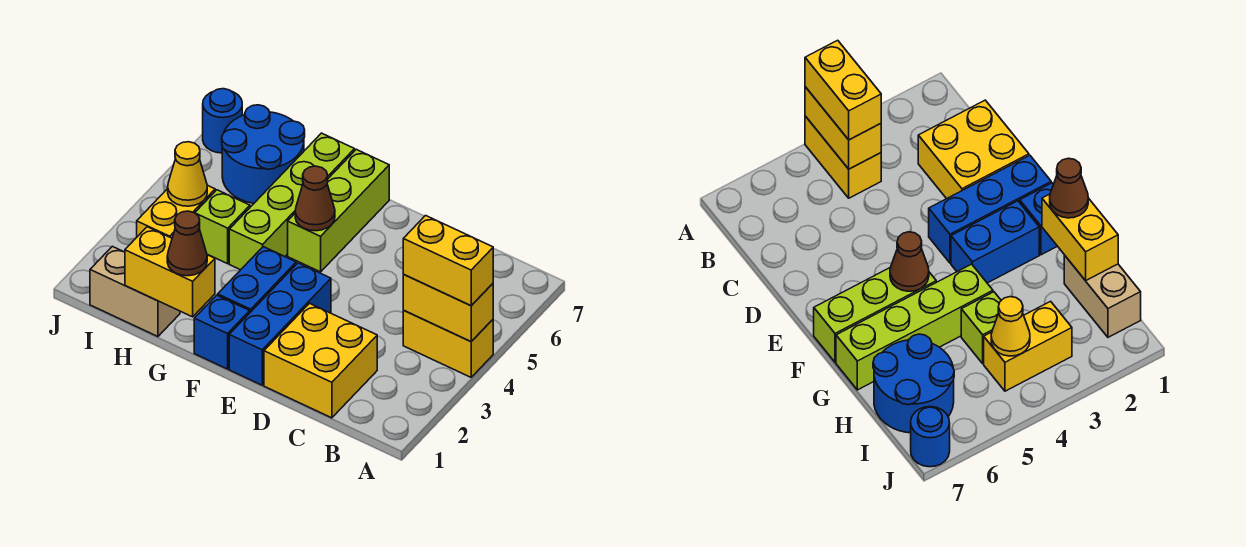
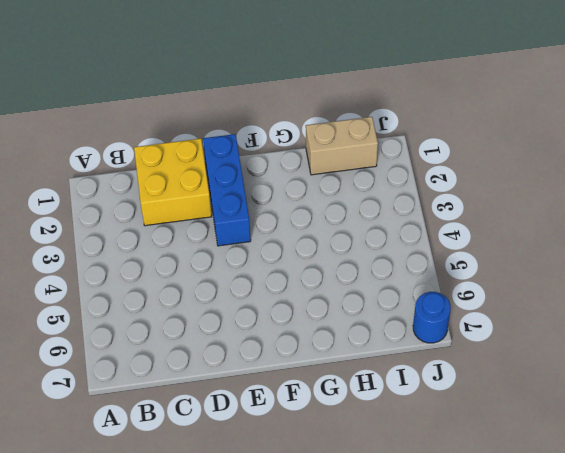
none -> yellow 1x2 brick [403,311,493,377]
none -> blue 1x1 brick [194,295,250,369]
none -> blue 1x2 brick [218,247,296,312]

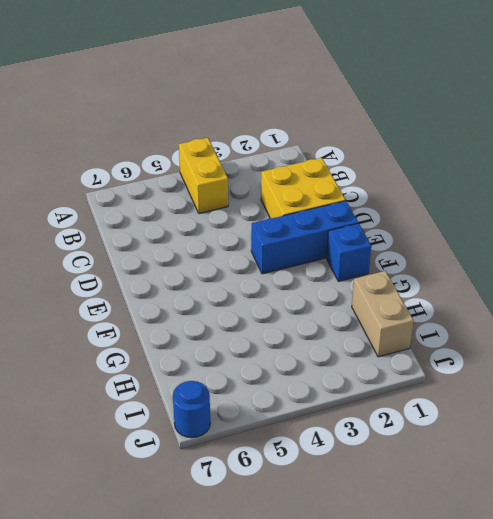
none -> blue 1x2 brick [218,247,296,312]
none -> lime 1x3 brick [288,149,389,272]
none -> lime 1x4 brick [229,133,355,270]

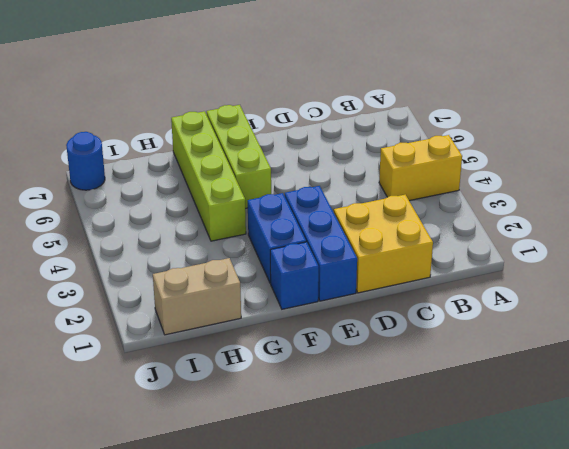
none -> lime 1x1 brick [195,190,250,264]
none -> blue 2x2 round brick [222,105,305,203]
none -> yellow 1x2 brick [137,185,215,238]

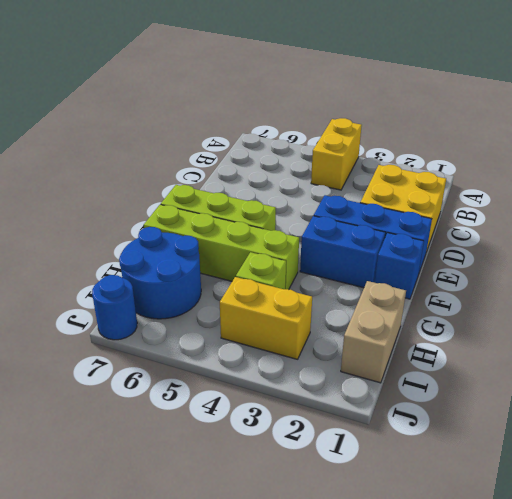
none -> yellow 1x2 brick [403,275,493,342]
none -> brown 1x1 cone [295,166,335,231]
none -> yellow 1x2 brick [125,227,215,317]

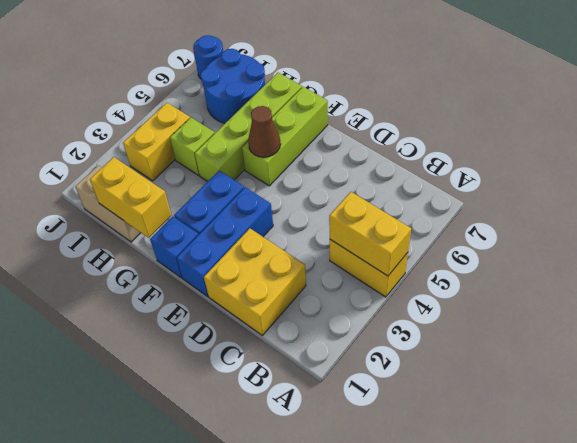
none -> yellow 1x1 cone [168,142,207,206]
none -> yellow 1x2 brick [403,216,493,306]
none -> brown 1x1 cone [167,211,207,276]

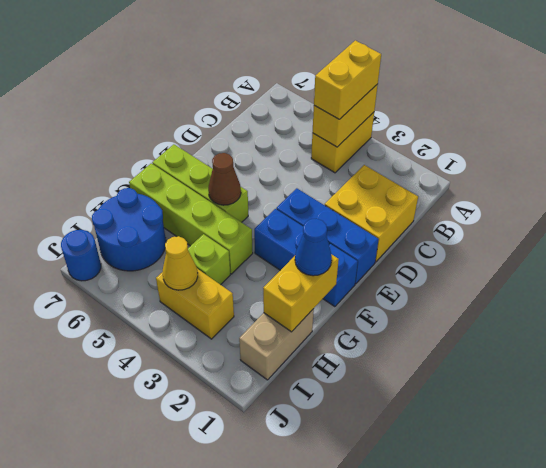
blue 1x1 cone [295,219,332,276] -> brown 1x1 cone [167,211,207,276]

